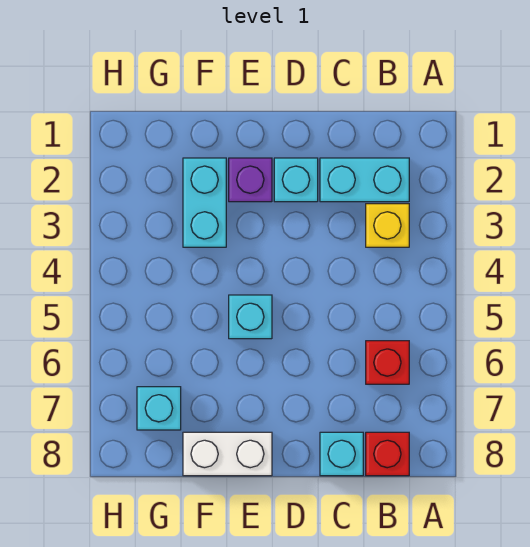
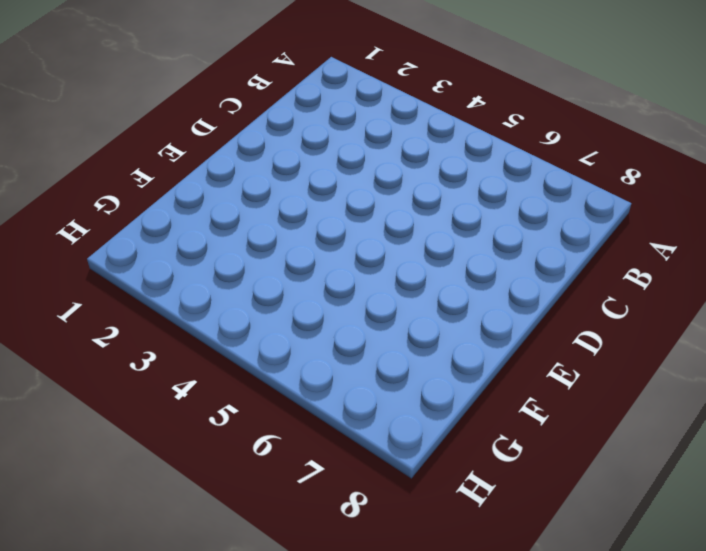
none -> cyan 1x2 brick [320,158,409,202]
none -> yellow 1x1 brick [366,204,409,247]

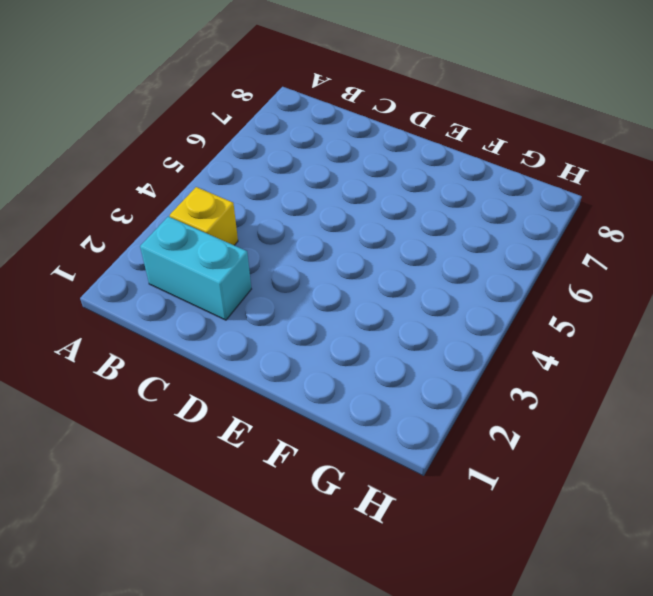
none -> red 1x1 brick [366,341,409,384]
none -> red 1x1 brick [366,432,409,476]

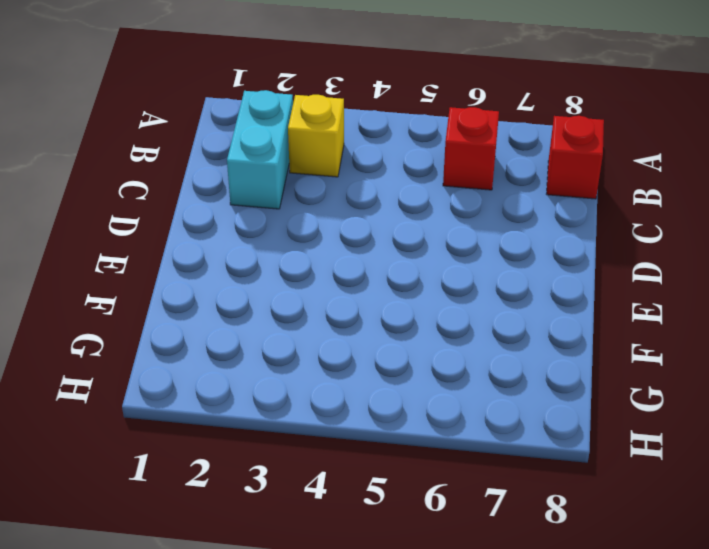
none -> cyan 1x1 brick [320,432,363,476]
none -> cyan 1x1 brick [274,158,318,202]

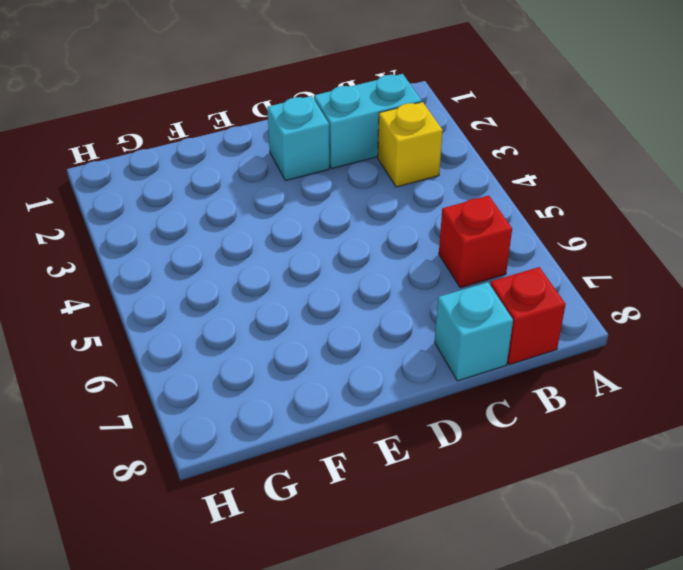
none -> purple 1x1 brick [229,158,272,202]
none -> cyan 1x1 brick [229,295,272,339]

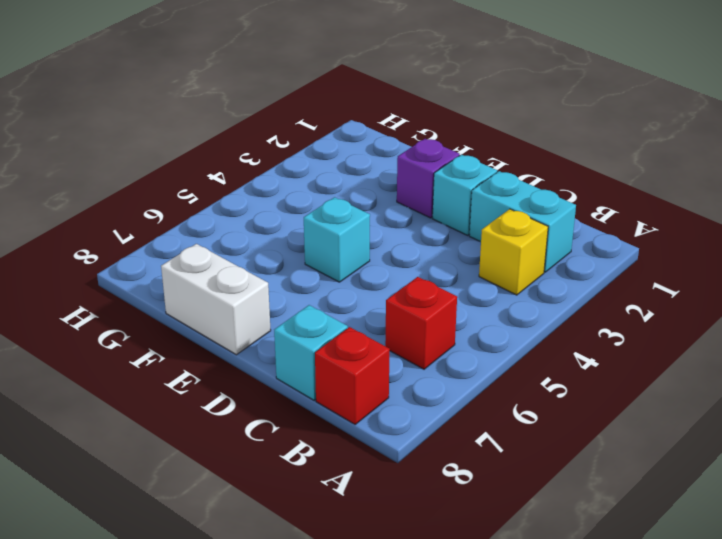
none -> cyan 1x2 brick [183,158,226,247]
none -> cyan 1x1 brick [137,387,181,430]

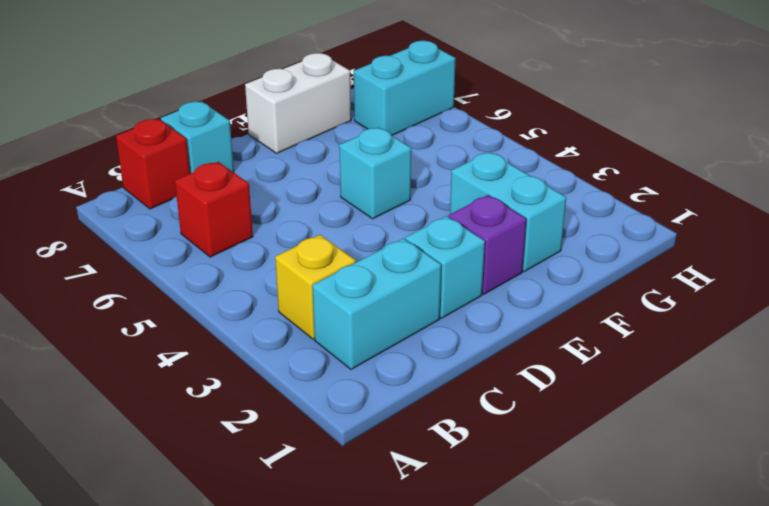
cyan 1x2 brick [354,41,455,136] -> cyan 1x1 brick [137,387,181,430]

